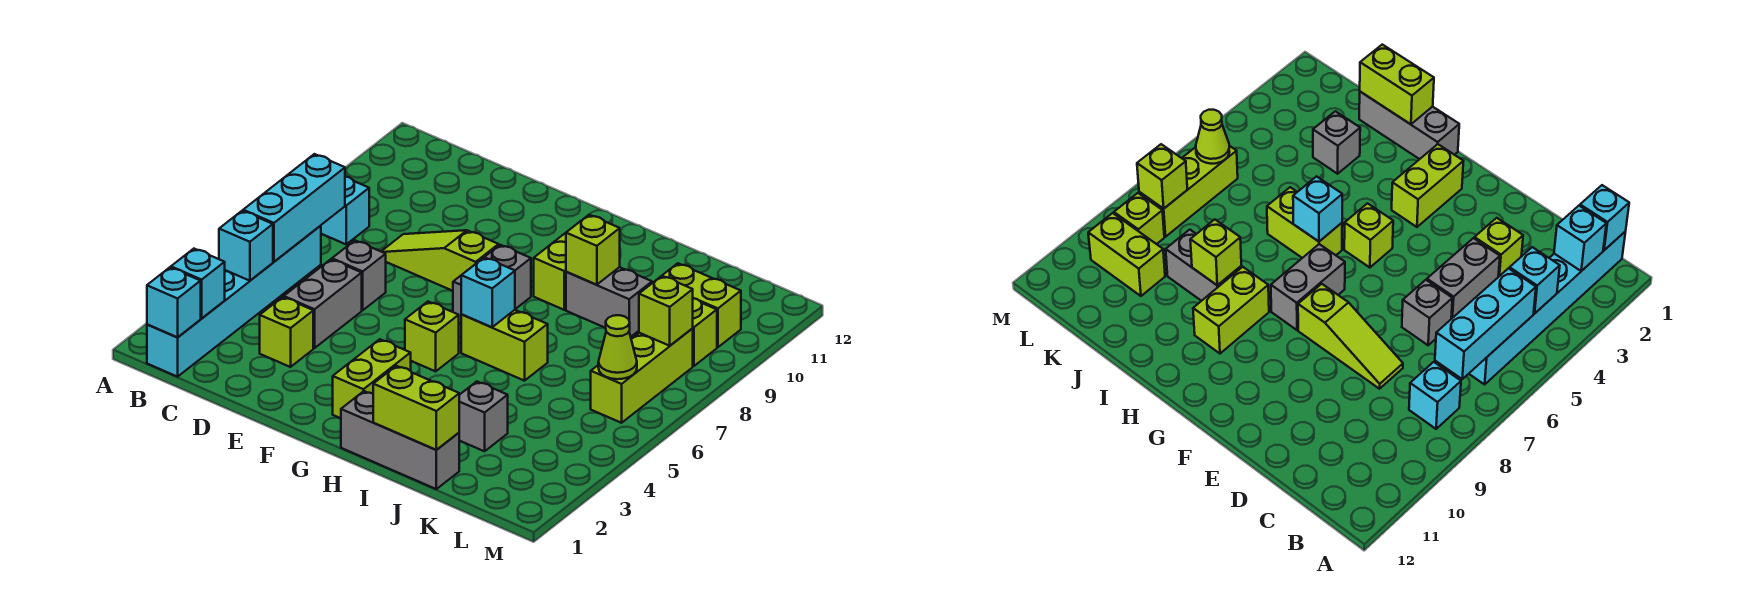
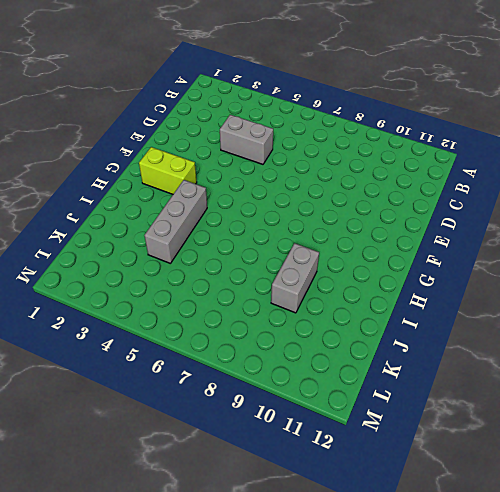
grey 1x3 brick [144,180,207,263] -> grey 1x3 brick moved to [341,391,459,489]
none -> cyan 1x6 brick [147,226,321,377]
none -> cyan 1x1 brick [321,176,369,244]
none -> lime 1x1 brick [260,297,313,367]

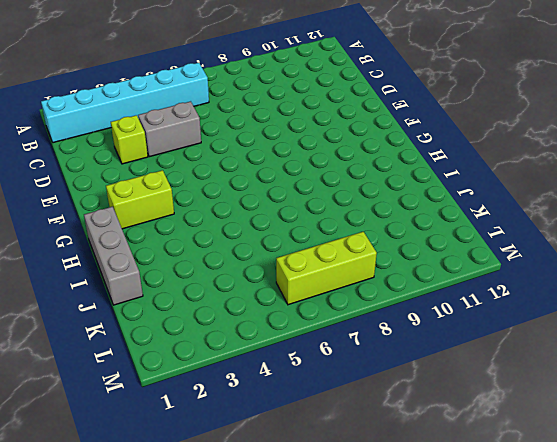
none -> cyan 1x1 brick [321,176,369,244]
none -> grey 1x1 brick [332,240,386,310]
none -> lime 1x3 slope [381,230,499,291]

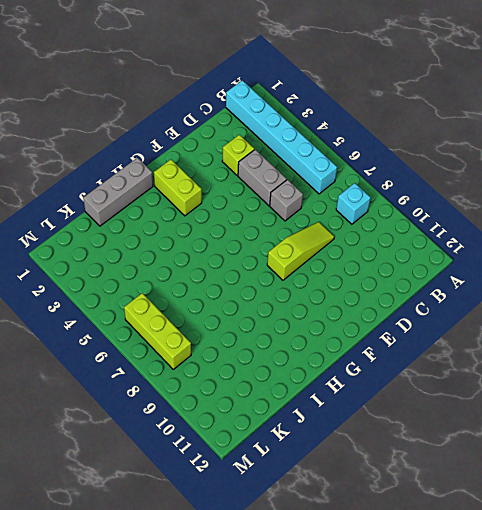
none -> lime 1x1 brick [405,302,459,371]
none -> grey 1x2 brick [453,245,531,324]
none -> lime 1x2 brick [461,310,548,381]

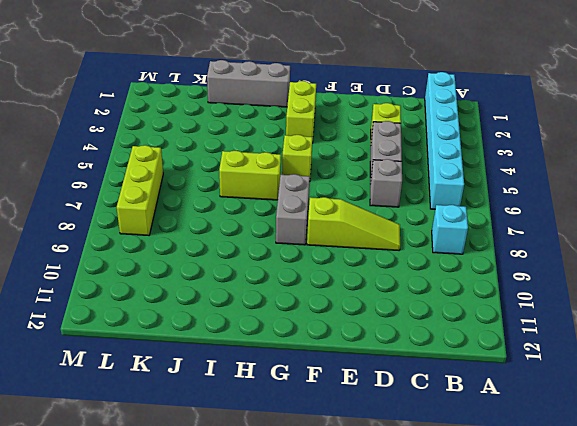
none -> lime 1x2 brick [534,233,566,310]
none -> grey 1x2 brick [566,267,652,337]
none -> grey 1x1 brick [459,382,508,451]

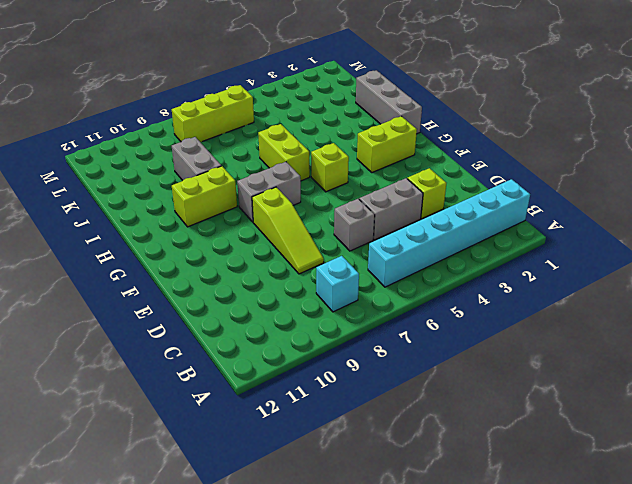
none -> grey 1x1 brick [459,382,508,451]
none -> lime 1x2 brick [662,263,741,347]
none -> lime 1x1 brick [692,298,717,366]

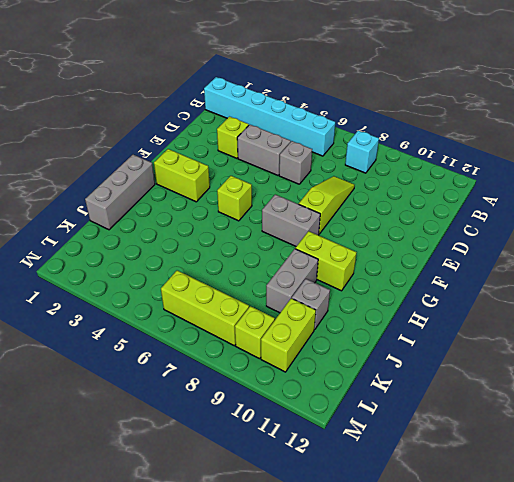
grey 1x1 brick [292,279,330,329] -> grey 1x1 brick moved to [459,382,508,451]
none -> lime 1x2 brick [461,310,548,381]
none -> cyan 1x1 brick [147,267,201,337]
none -> cyan 1x1 brick [171,249,225,318]

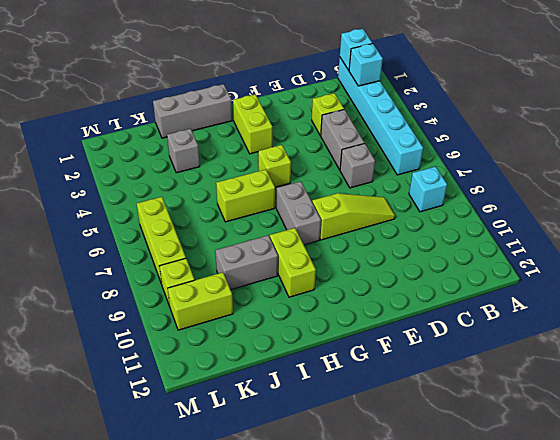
none -> cyan 1x1 brick [219,211,273,281]
none -> cyan 1x3 brick [243,154,345,262]
none -> cyan 1x1 brick [461,257,515,327]

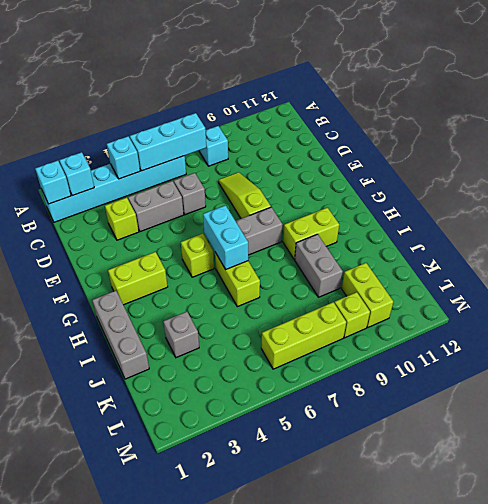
cyan 1x2 brick [203,205,248,269] -> cyan 1x1 brick [461,257,515,327]
none -> lime 1x2 brick [373,366,459,450]
none -> lime 1x1 brick [566,215,620,285]
none -> lime 1x1 cone [598,315,637,379]

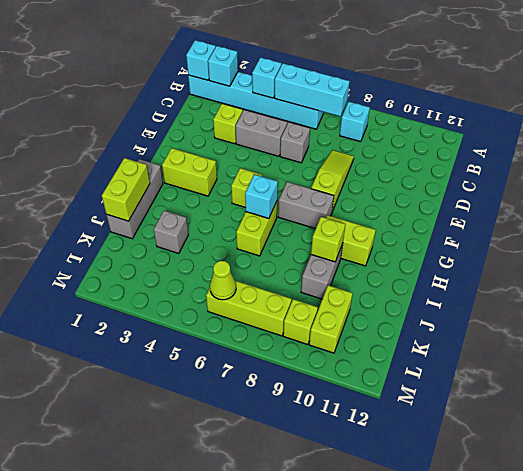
none -> lime 1x1 brick [639,276,693,346]

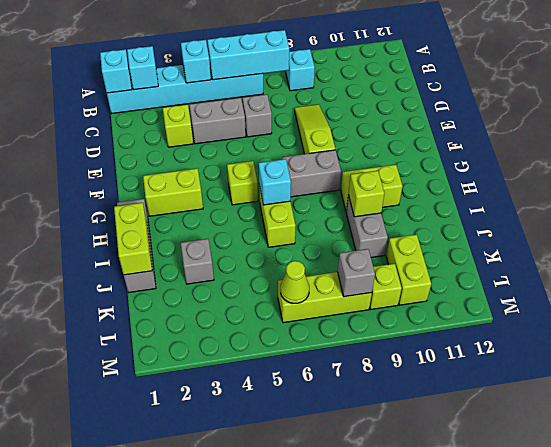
grey 1x1 brick [338,249,375,297] -> lime 1x1 brick [639,276,693,346]

